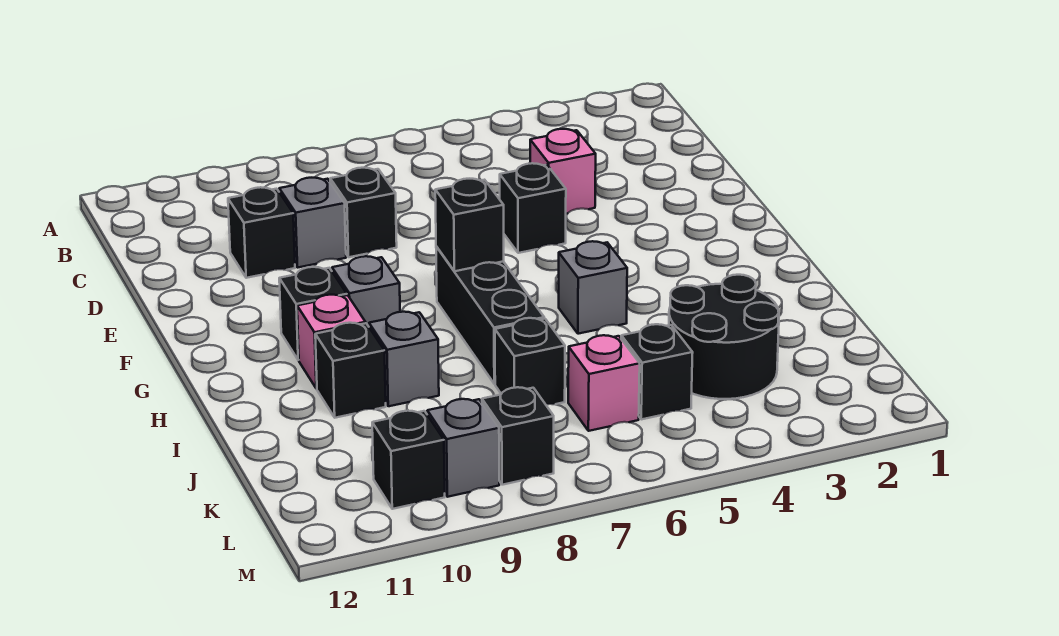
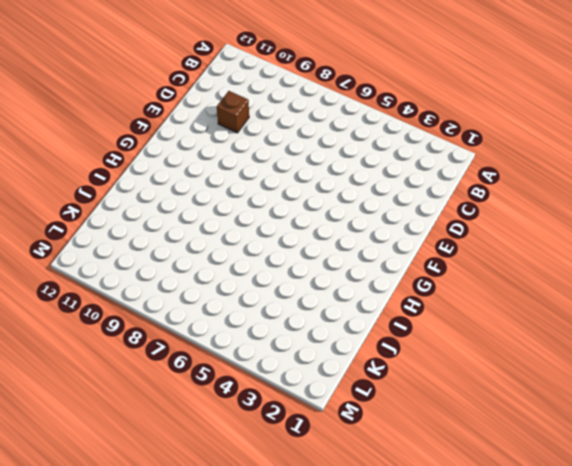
brown 1x1 brick [217,91,249,133] -> black 1x1 brick [228,187,295,278]
none -> pink 1x1 brick [530,129,596,214]
none -> black 1x1 brick [330,168,397,257]
none -> grey 1x1 brick [279,178,346,267]

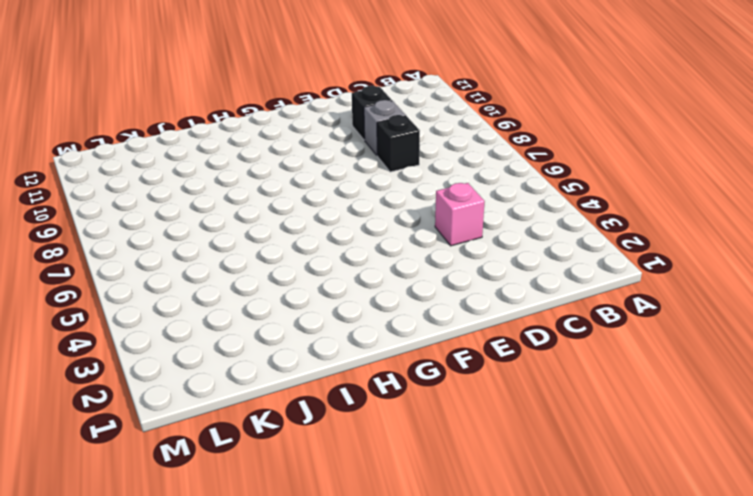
none -> black 1x1 brick [500,163,566,253]
none -> black 1x3 brick [436,247,544,384]
none -> grey 1x1 brick [332,256,400,326]

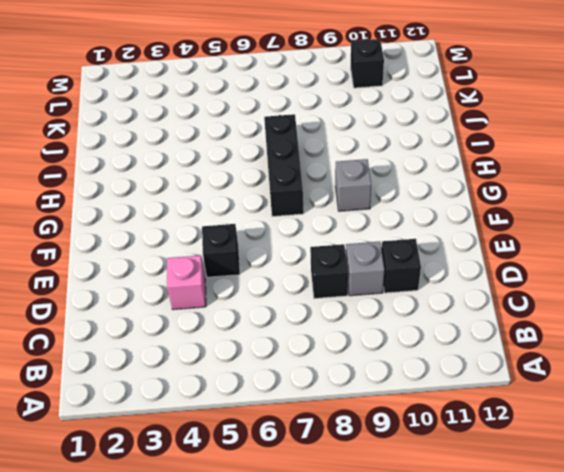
none -> black 1x1 brick [279,267,347,360]
none -> grey 1x1 brick [559,241,627,334]
none -> pink 1x1 brick [297,295,366,389]

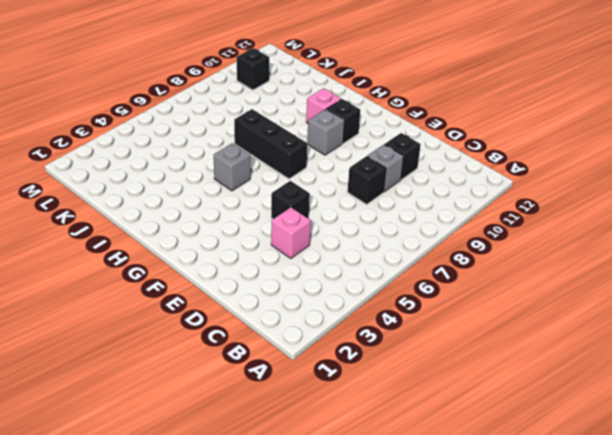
none -> grey 1x1 brick [369,312,439,406]
none -> black 1x1 brick [315,323,386,418]
none -> black 2x2 round brick [669,275,779,399]

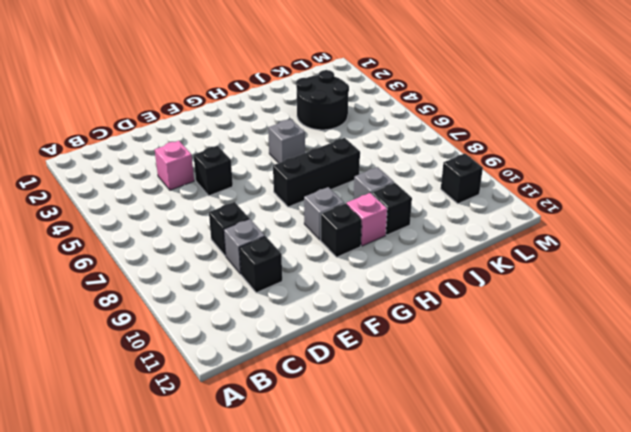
none -> black 1x1 brick [495,318,565,404]
none -> black 1x1 brick [621,324,693,419]
none -> pink 1x1 brick [568,335,640,431]

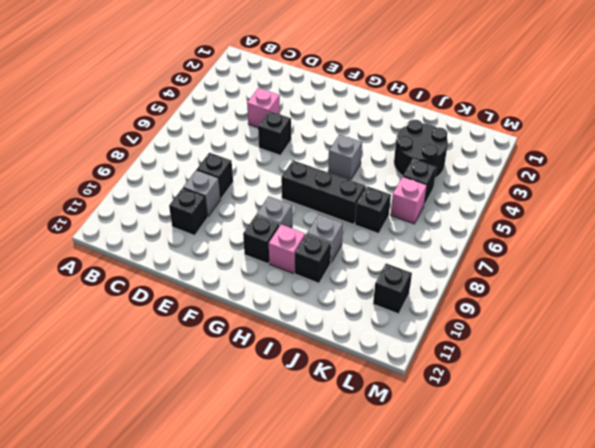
none -> black 1x1 brick [482,387,554,485]
none -> grey 1x1 brick [427,399,499,497]
none -> black 1x1 brick [435,179,504,271]

